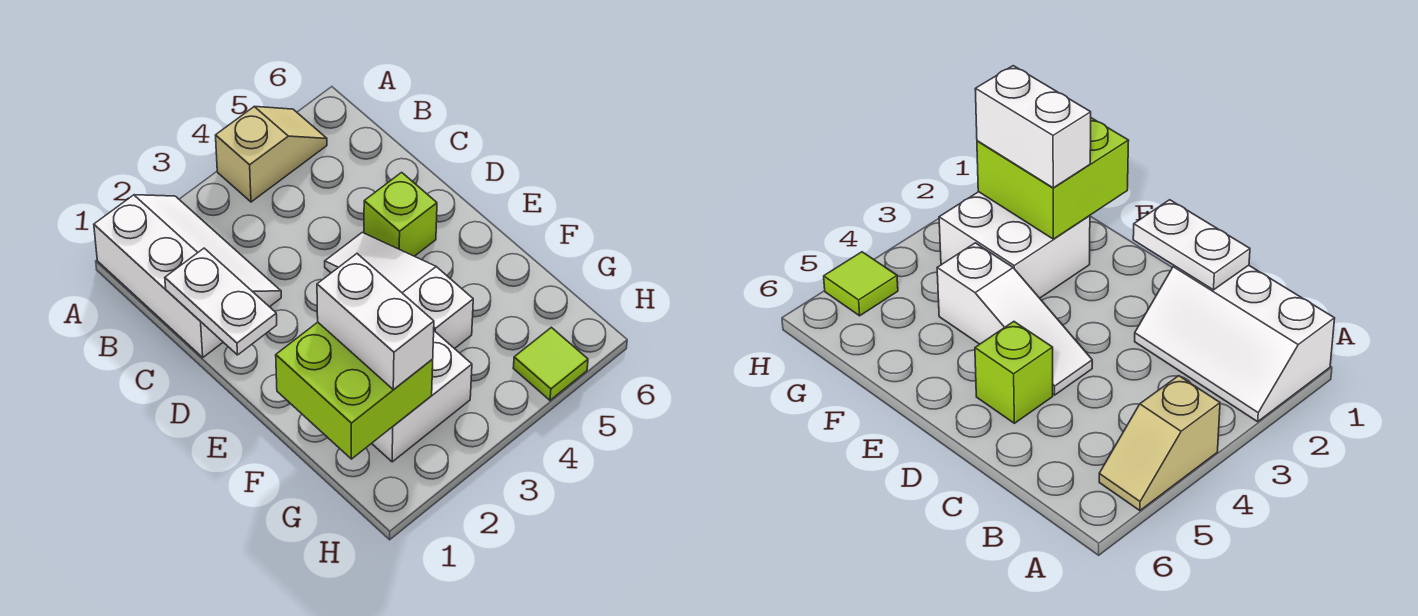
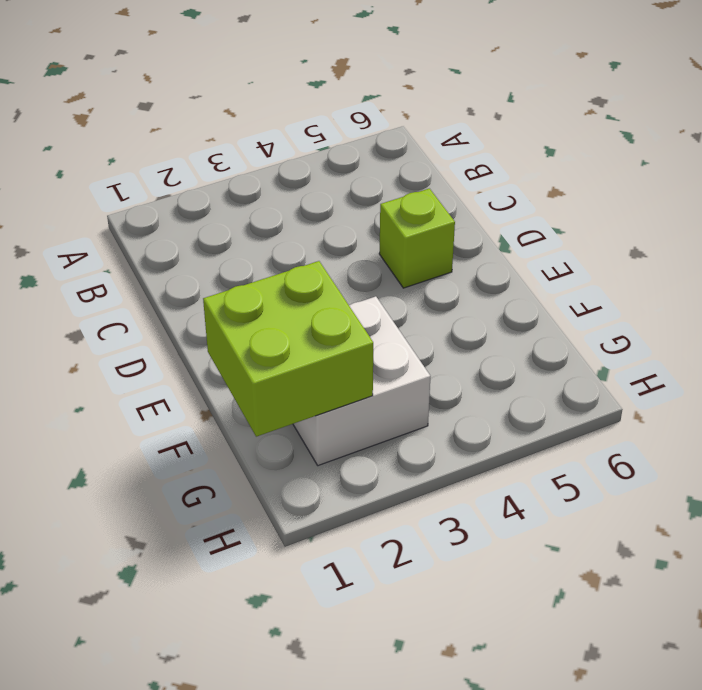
none -> white 2x3 slope [94,195,281,357]
none -> tan 1x2 slope [216,106,327,202]

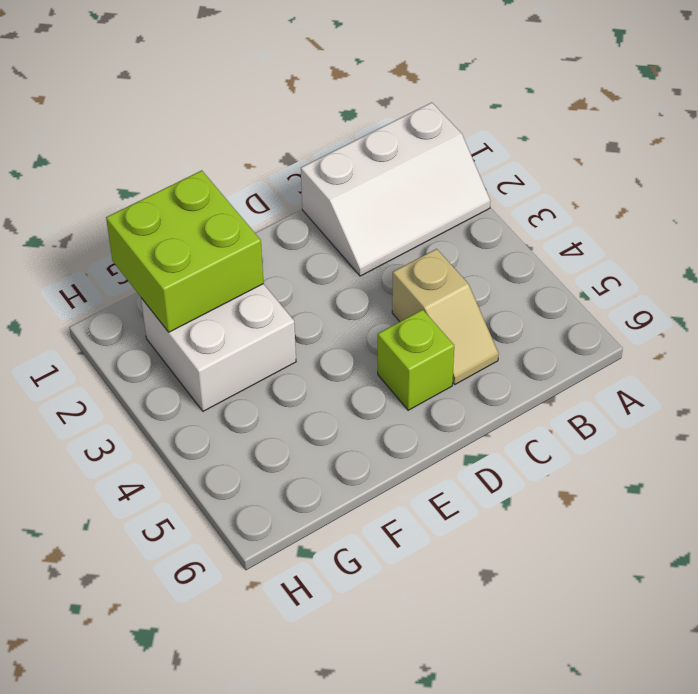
tan 1x2 slope [392,249,499,384] -> tan 1x2 slope moved to [216,106,327,202]
none -> white 1x3 slope [325,232,473,349]
none -> lime 1x1 tile [513,327,588,400]

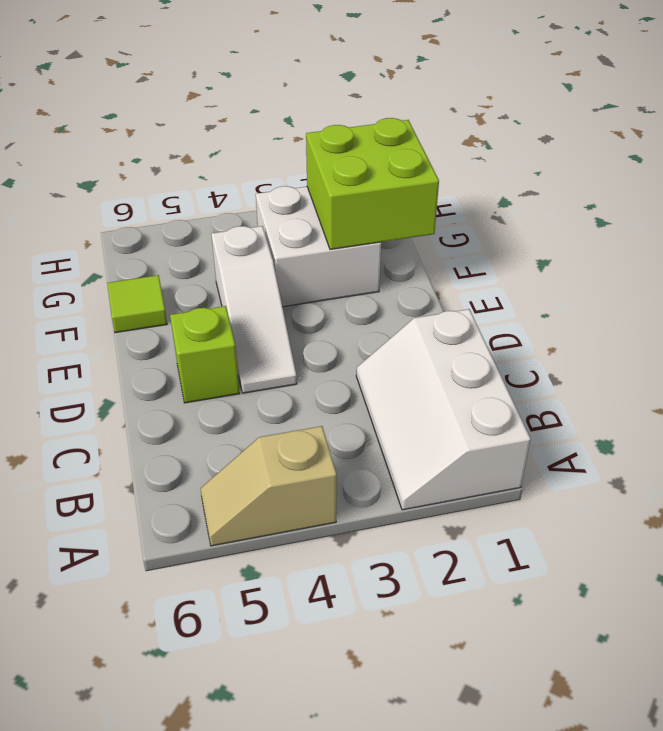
lime 1x1 tile [107,275,167,333] -> lime 1x1 tile moved to [513,327,588,400]
none -> white 1x2 plate [165,248,277,355]
none -> white 1x2 brick [317,254,434,389]

